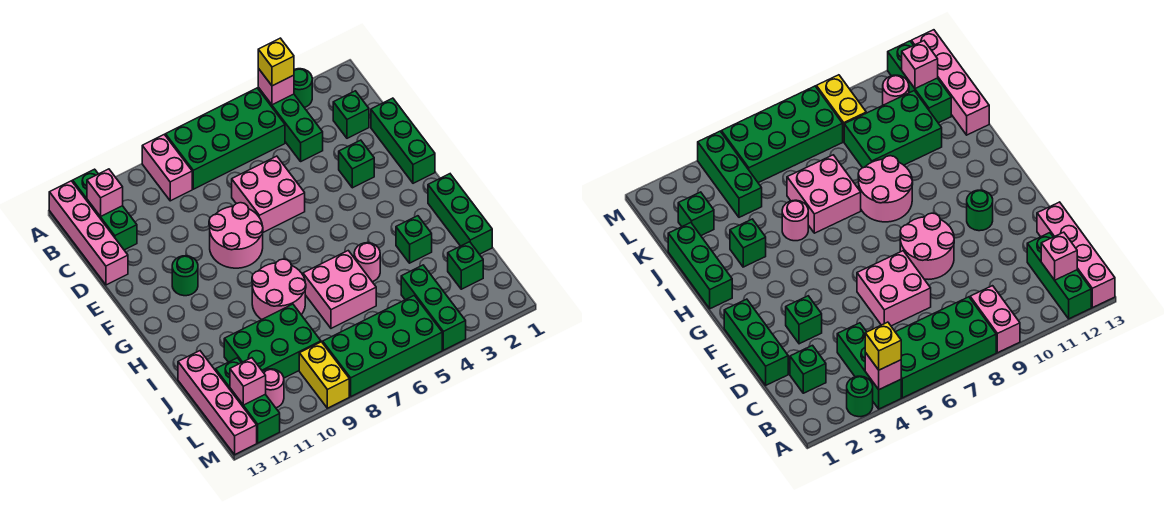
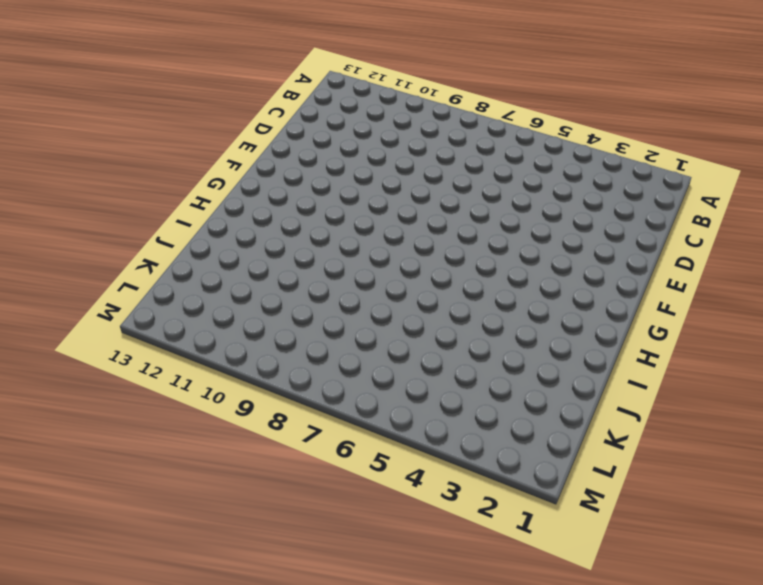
none -> green 1x1 round brick [294,69,312,108]
none -> green 1x3 brick [258,88,323,161]
none -> green 2x4 brick [166,88,285,189]

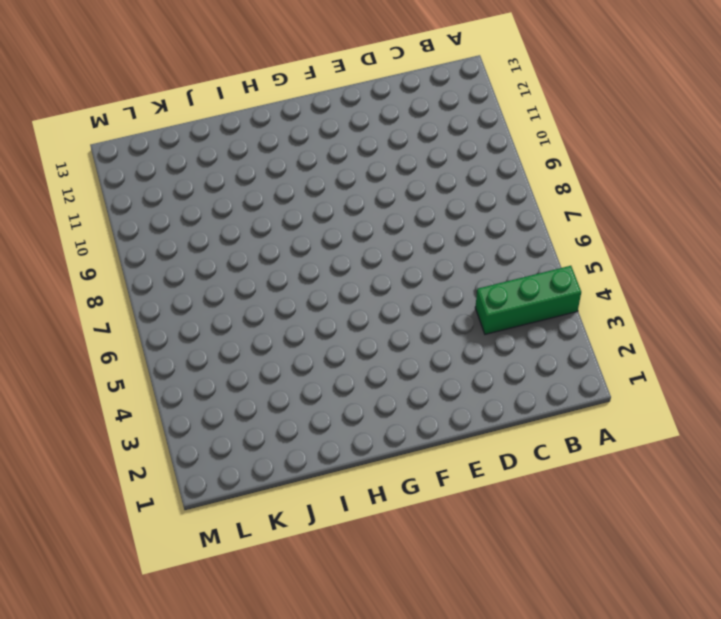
none -> green 1x1 round brick [294,69,312,108]
none -> green 2x4 brick [166,88,285,189]
none -> pink 1x2 brick [142,135,192,201]

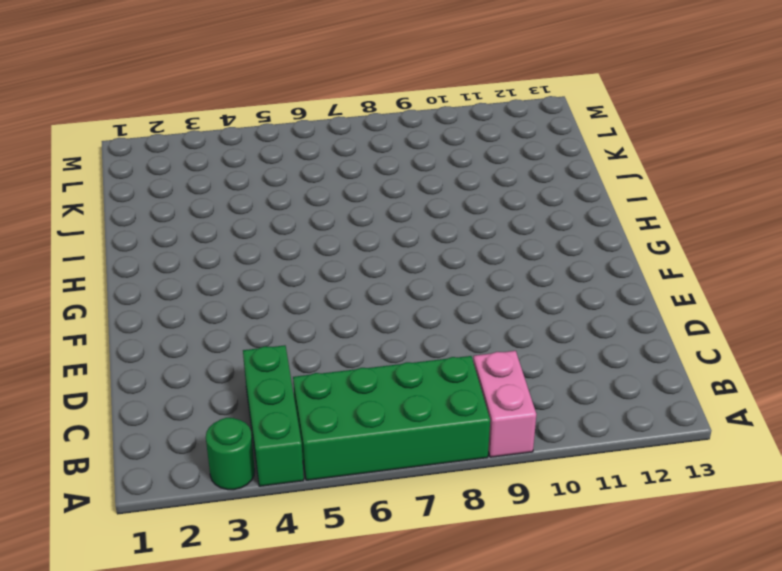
none -> green 1x3 brick [73,169,137,250]
none -> pink 1x4 brick [49,181,128,285]
none -> green 1x1 brick [333,91,369,138]

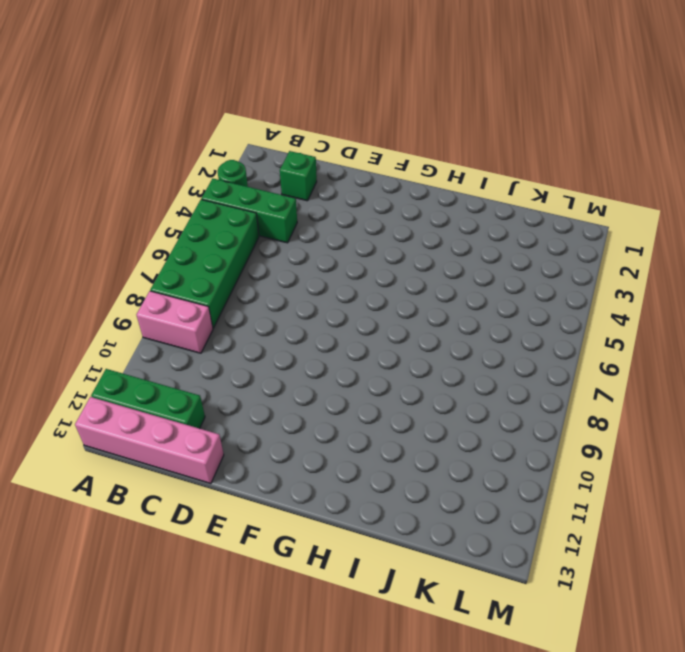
none -> green 1x3 brick [371,98,435,183]
none -> pink 2x2 brick [232,156,305,232]
none -> green 1x1 brick [339,140,374,188]

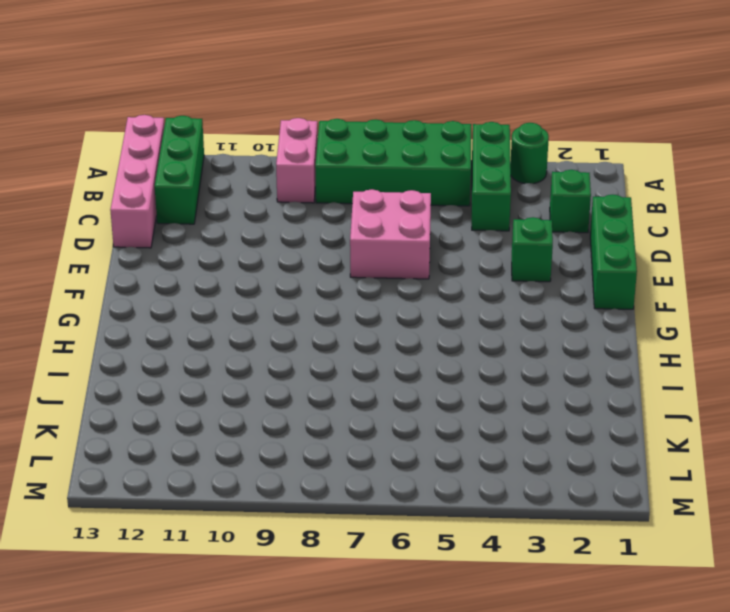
none -> pink 2x2 round brick [209,203,263,268]
none -> green 1x1 round brick [172,256,198,296]
none -> green 1x3 brick [428,174,492,254]

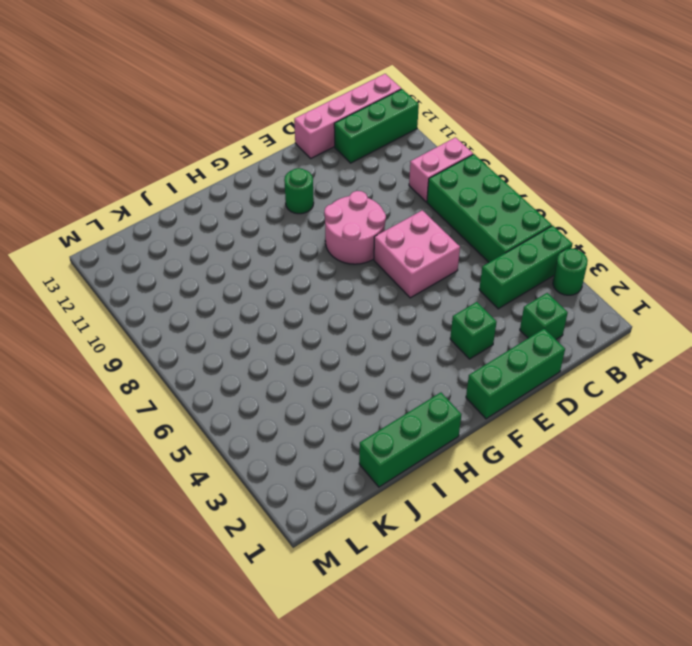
none -> pink 2x2 round brick [252,259,306,320]
none -> green 1x1 brick [396,216,432,263]
none -> pink 1x1 round brick [354,243,380,282]

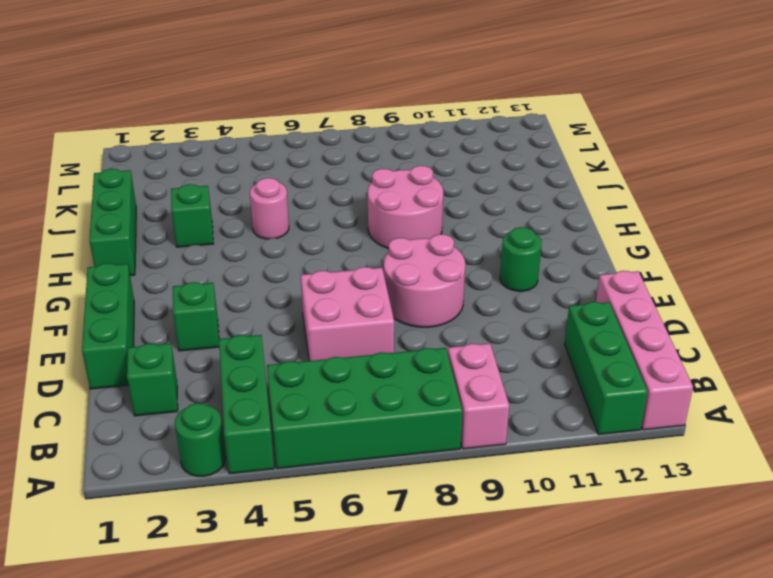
none -> pink 2x2 brick [303,251,376,328]
none -> green 2x3 brick [224,304,321,378]
none -> pink 1x4 brick [178,351,257,455]

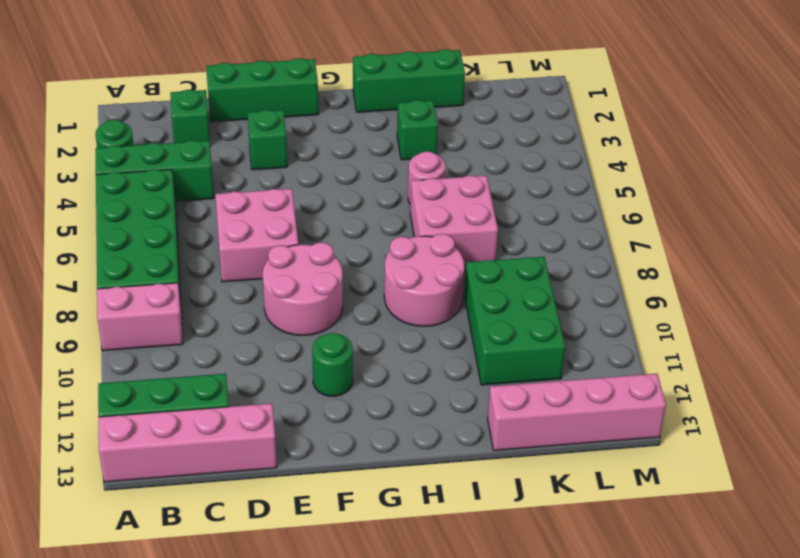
none -> green 1x1 brick [448,242,483,289]
none -> green 1x3 brick [401,265,466,350]
none -> green 1x3 brick [216,358,280,443]

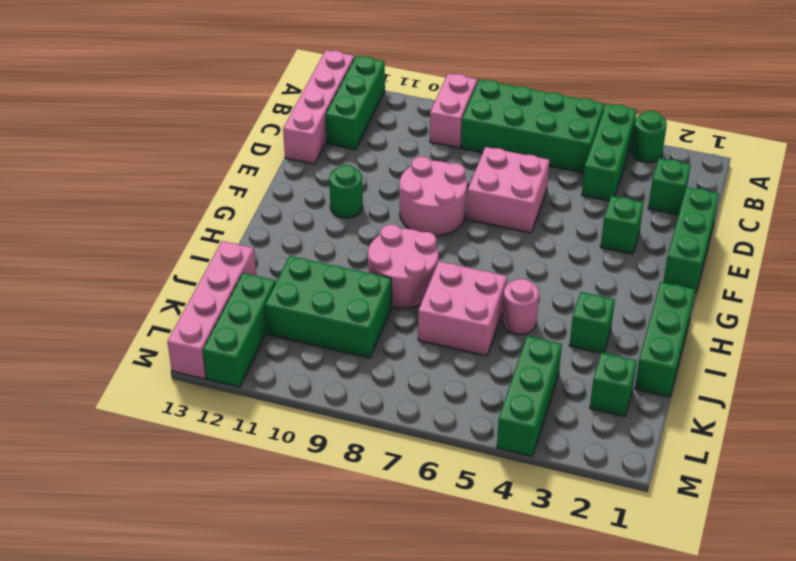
none -> green 2x4 brick [323,295,442,396]
none -> yellow 1x2 brick [299,342,349,408]
none -> pink 1x1 round brick [263,369,284,408]

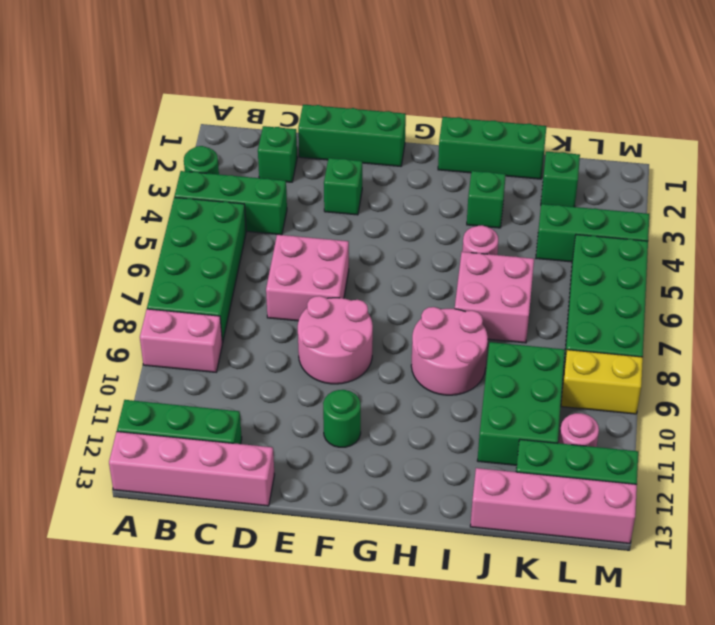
none -> pink 1x1 brick [258,68,294,105]
none -> pink 1x1 brick [87,169,123,217]
none -> pink 1x1 brick [230,358,266,405]

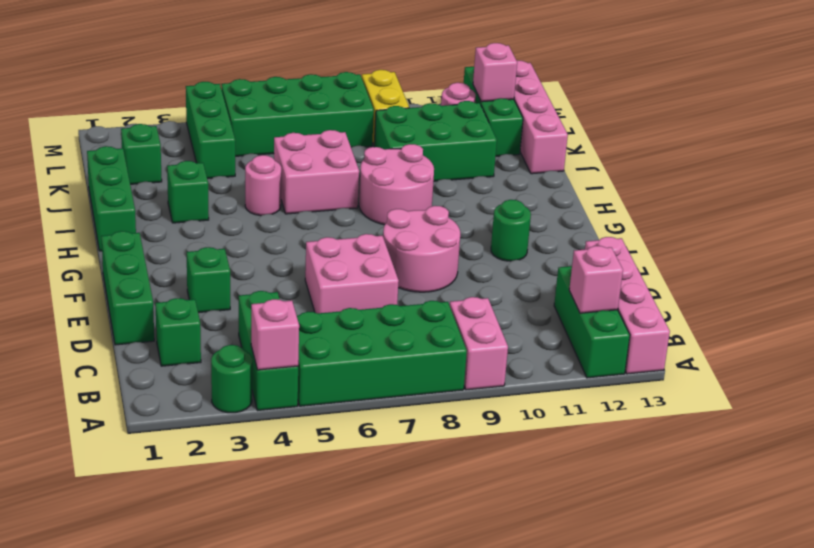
none -> yellow 1x1 brick [258,38,294,86]

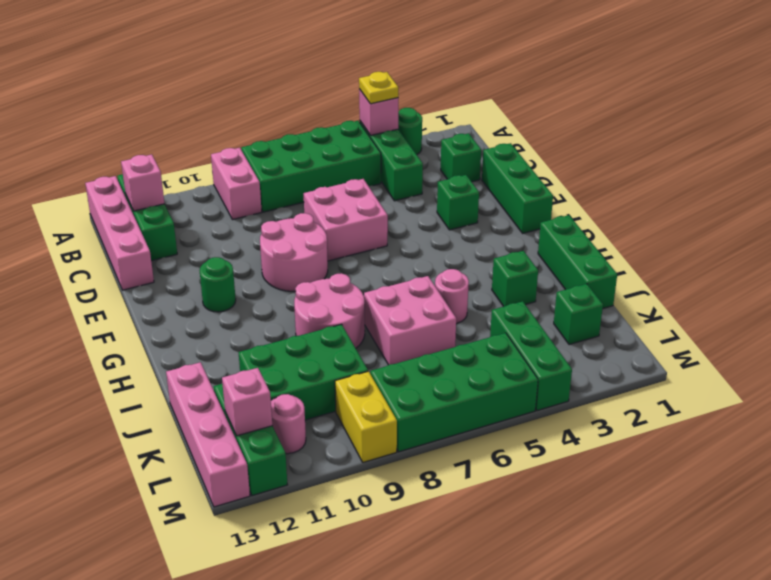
yellow 1x1 plate [359,72,398,104] -> yellow 1x1 brick [258,38,294,86]

